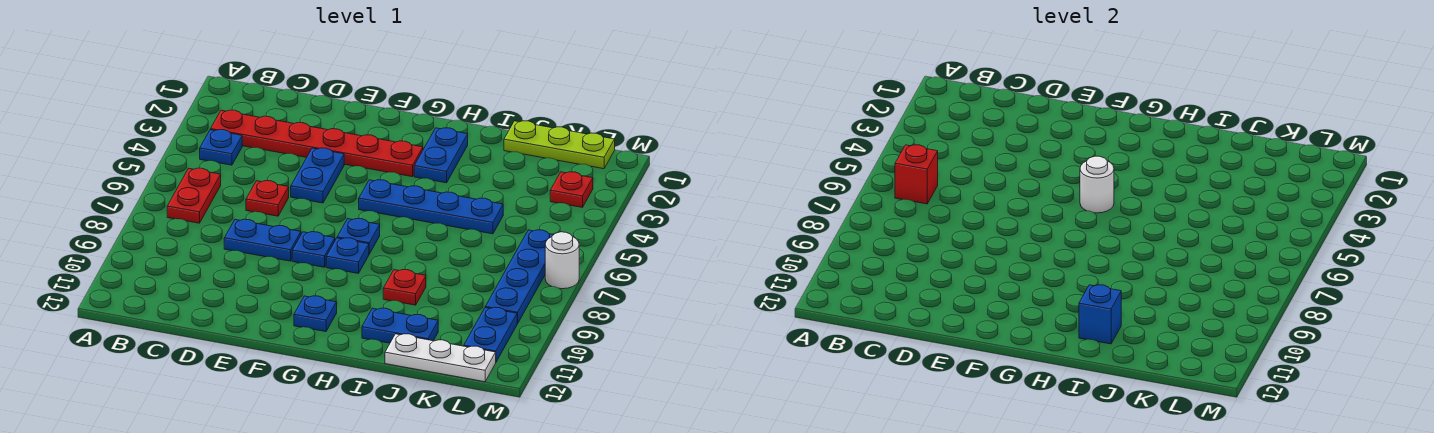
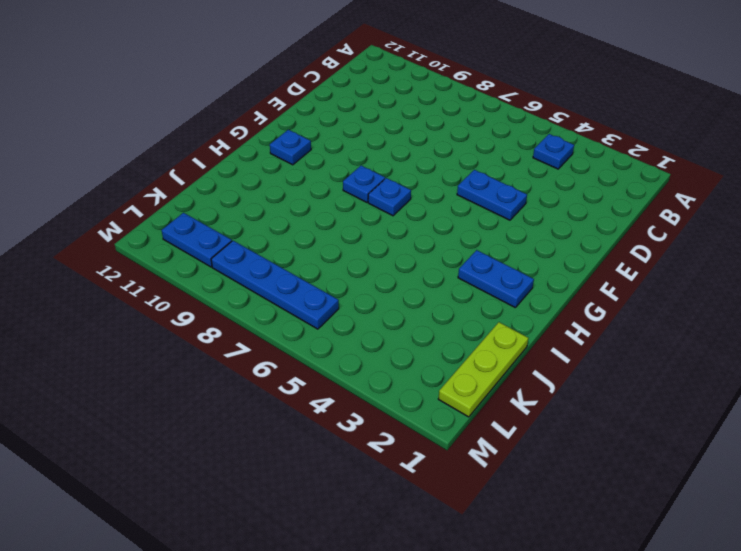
none -> red 1x6 plate [211,110,423,177]
none -> red 1x2 plate [167,168,221,223]
none -> red 1x1 plate [246,181,289,216]

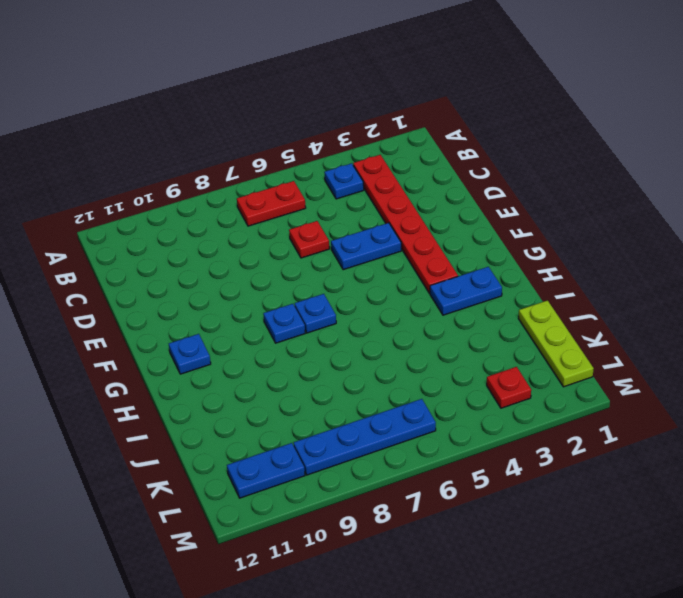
none -> blue 1x2 plate [224,219,301,261]
none -> blue 1x1 plate [292,232,335,267]
none -> blue 1x4 plate [359,180,503,234]

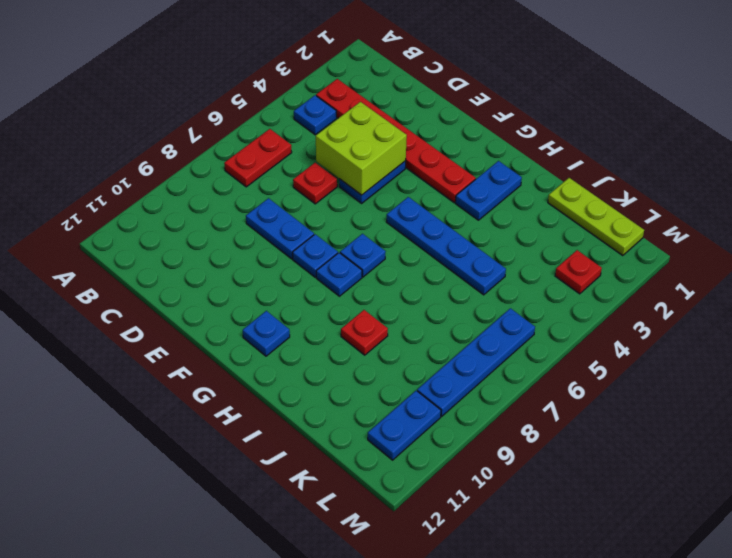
lime 2x2 brick [316,102,407,195] -> none
none -> blue 1x2 plate [362,308,438,343]
none -> white 1x3 plate [385,334,496,382]
none -> white 1x1 round brick [545,232,579,289]

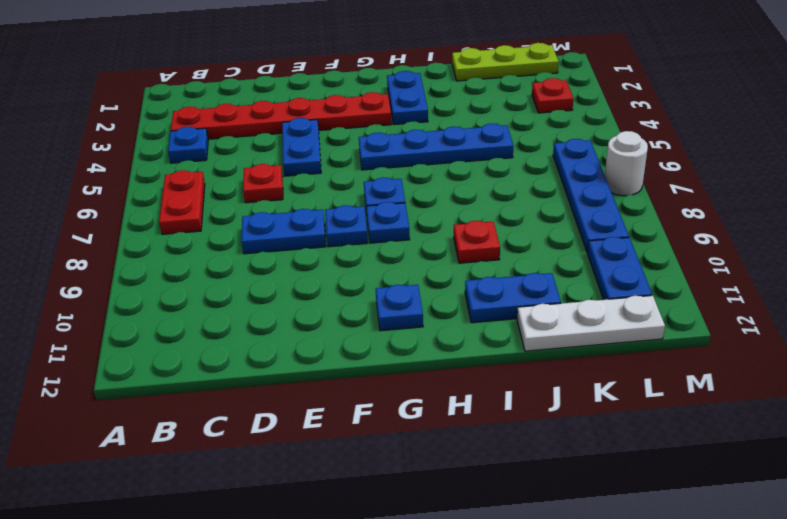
none -> red 1x1 brick [895,145,938,204]
none -> white 1x1 round brick [1080,156,1114,213]
none -> blue 1x1 brick [1079,285,1121,344]

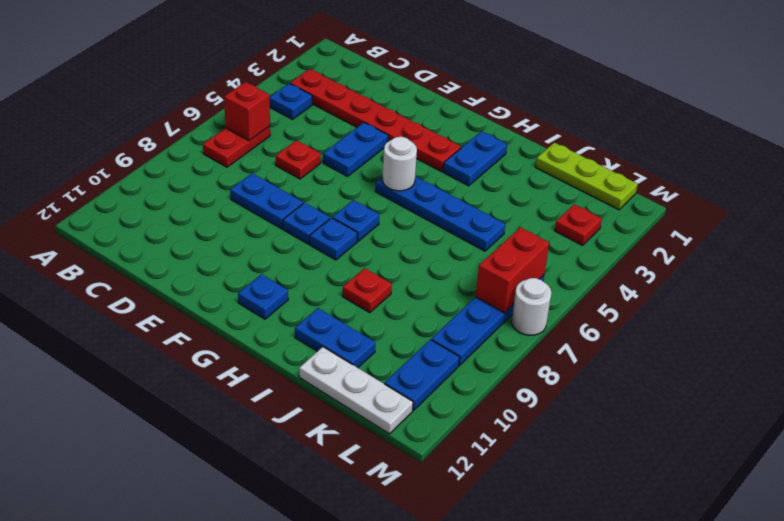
red 1x2 brick [476,227,549,313] -> none
none -> blue 1x1 brick [1079,285,1121,344]

